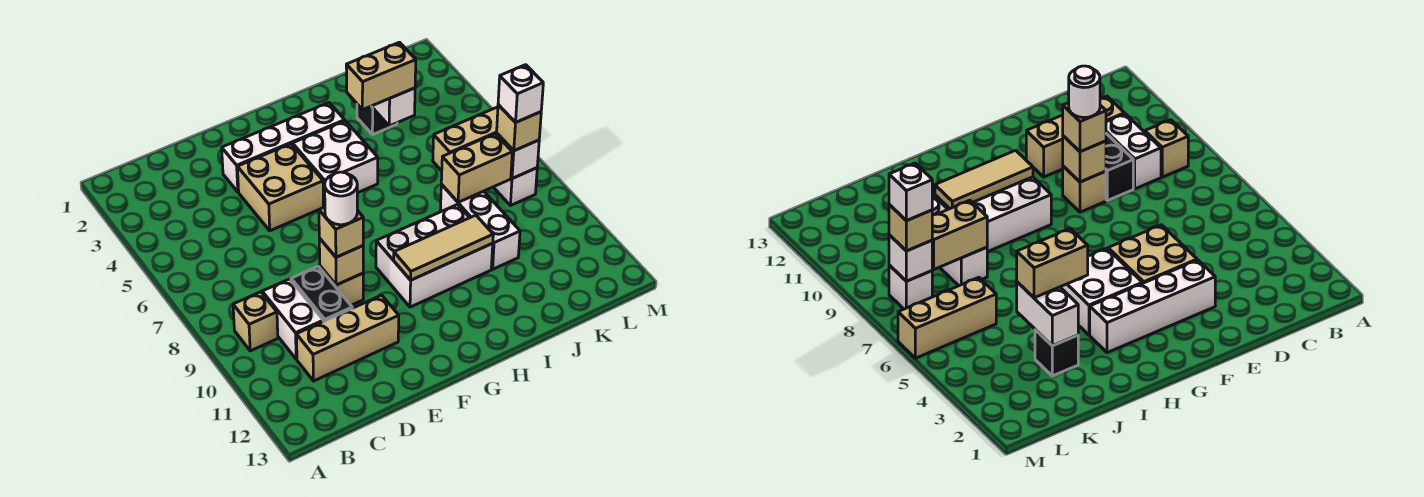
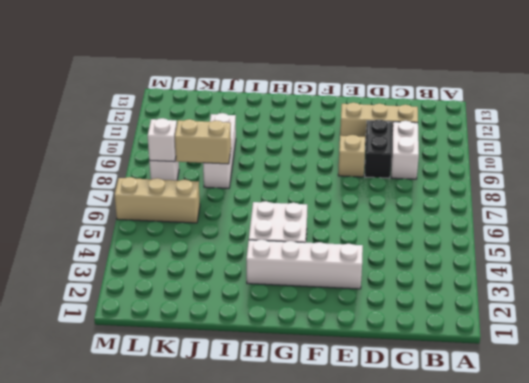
none -> tan 1x1 brick [233,292,278,351]
none -> tan 2x2 brick [237,144,323,231]
none -> white 2x3 brick [376,205,493,307]

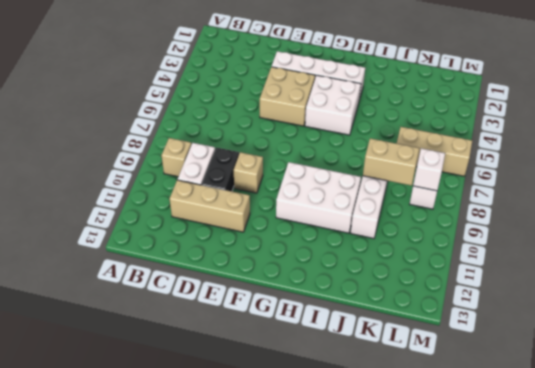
none -> black 1x1 brick [357,104,397,135]
none -> tan 1x1 brick [319,238,363,285]
none -> tan 1x3 tile [394,215,493,280]

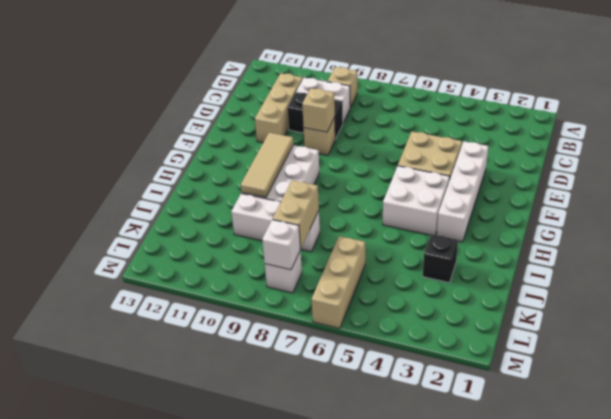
none -> white 1x2 brick [371,88,415,126]
none -> tan 1x1 brick [319,207,363,257]
none -> tan 1x2 brick [346,42,416,110]

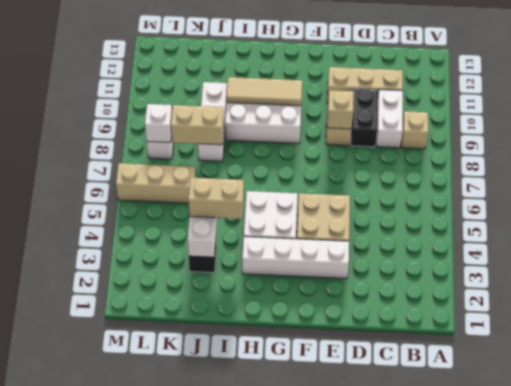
none -> tan 1x1 brick [319,207,363,257]
none -> tan 1x1 brick [497,105,541,151]
none -> white 1x1 round brick [325,172,357,225]

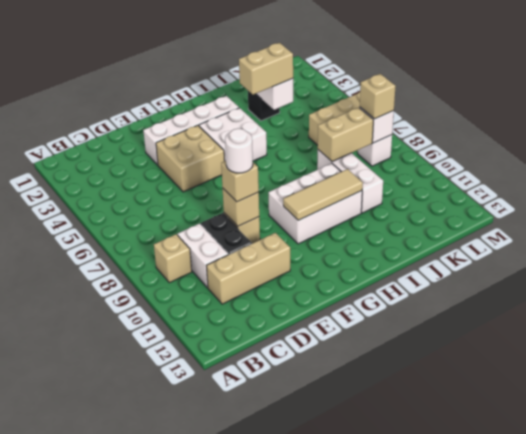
none -> white 1x1 brick [498,65,543,123]

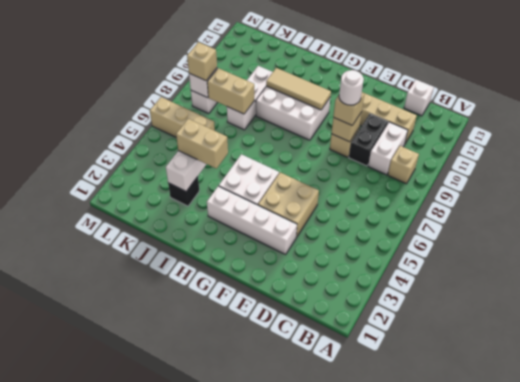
white 1x1 brick [404,80,434,116] -> white 1x1 brick moved to [498,65,543,123]

